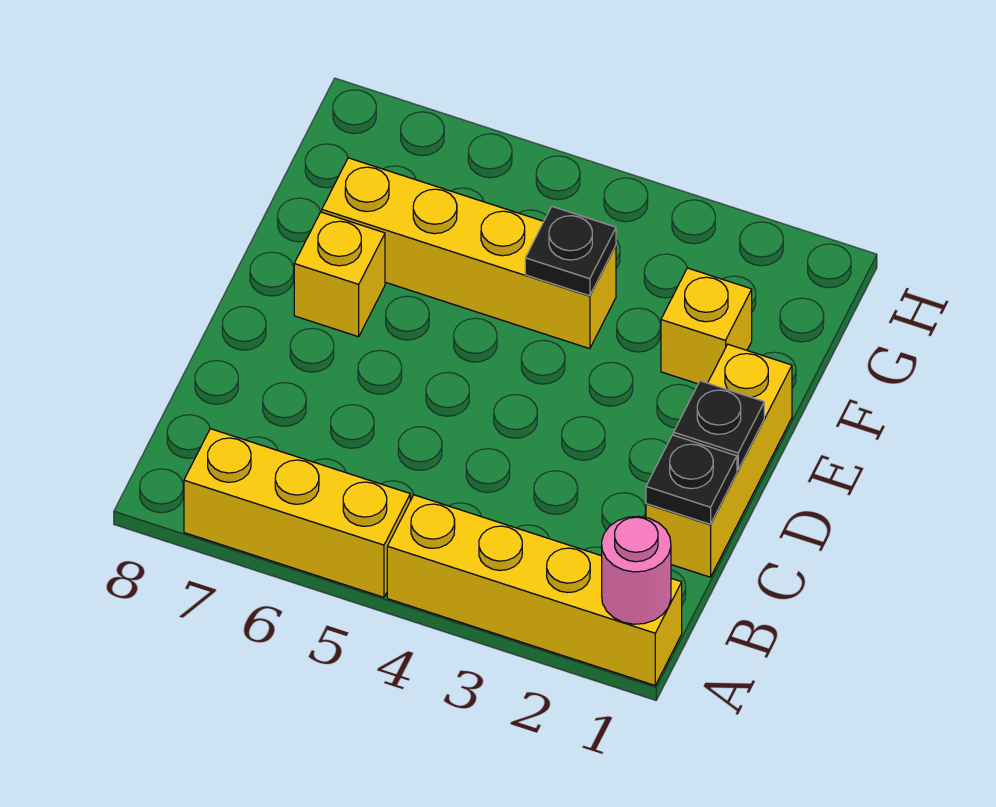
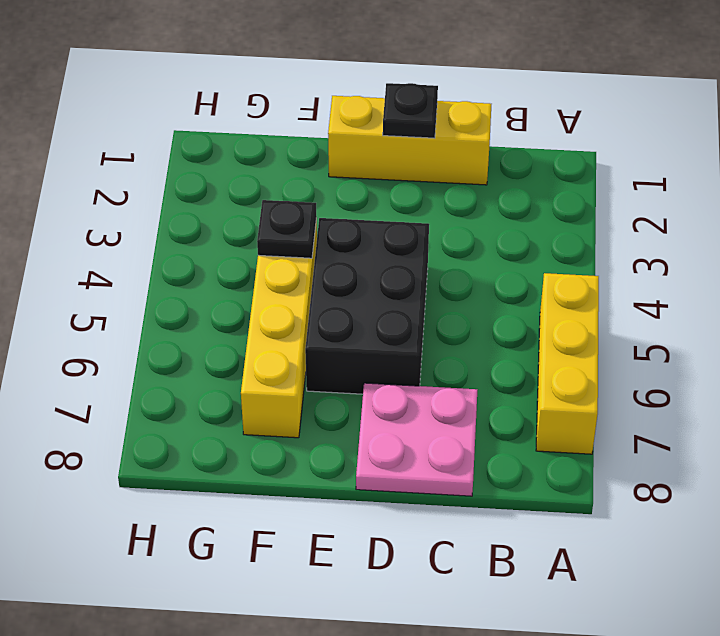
pink 2x2 plate [356,383,477,496] -> none
black 2x3 brick [305,218,429,394] -> none
none -> yellow 1x4 brick [387,495,682,685]
none -> yellow 1x1 brick [294,212,385,337]

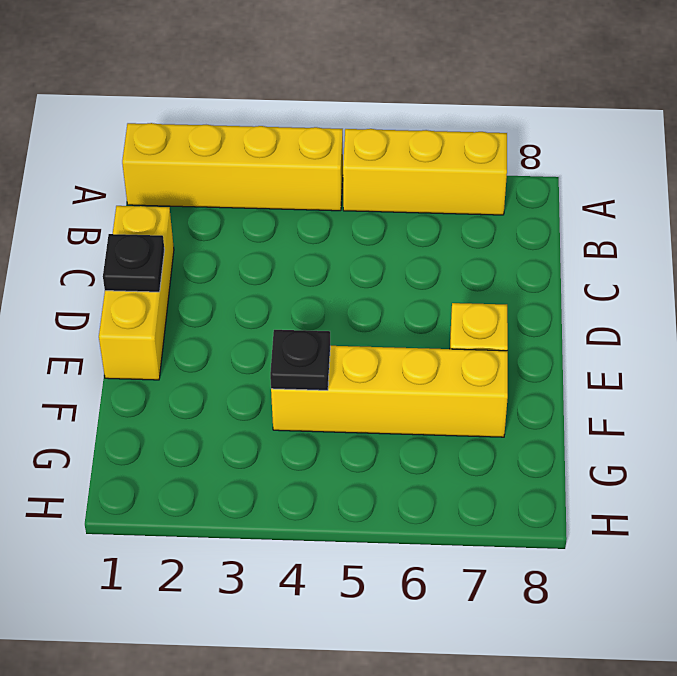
none -> yellow 1x1 brick [661,268,752,384]
none -> pink 1x1 round brick [602,516,671,624]

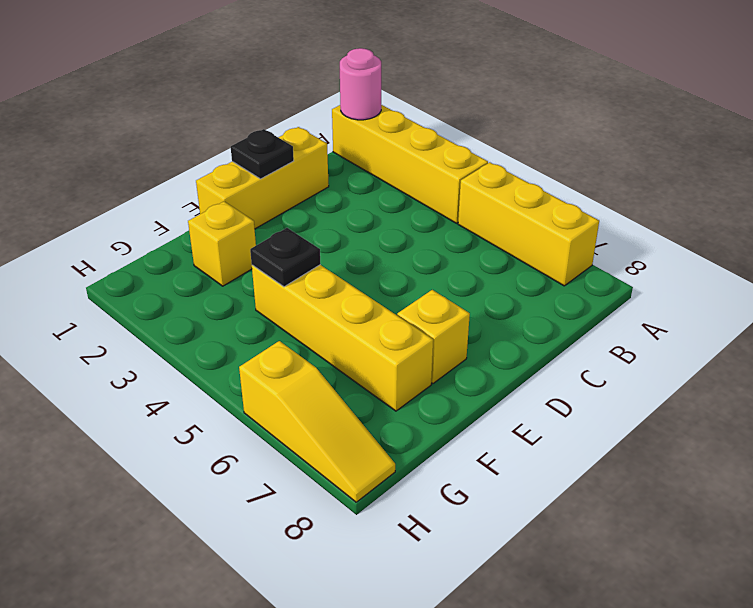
yellow 1x3 slope [239,341,395,502] -> none
none -> black 1x1 plate [646,435,737,524]

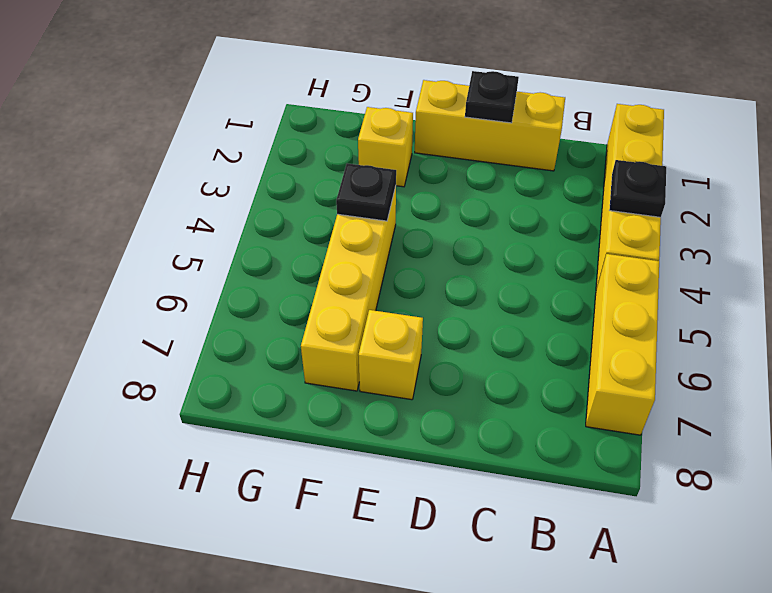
black 1x1 plate [609,160,666,217] -> black 1x1 plate moved to [646,435,737,524]
none -> pink 1x1 round brick [602,516,671,624]

